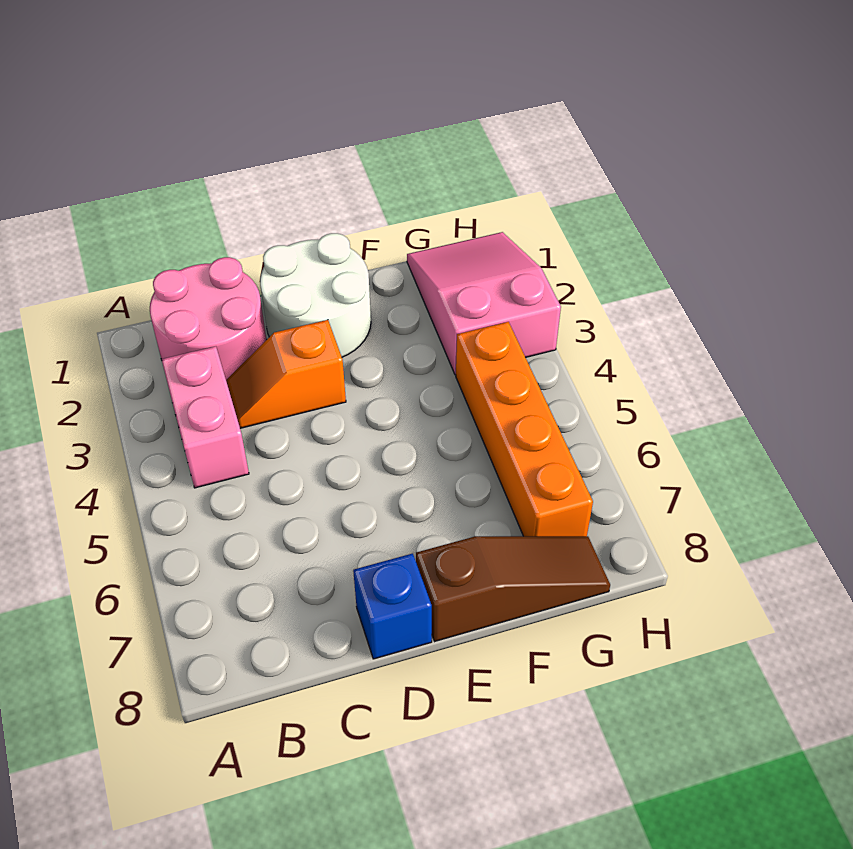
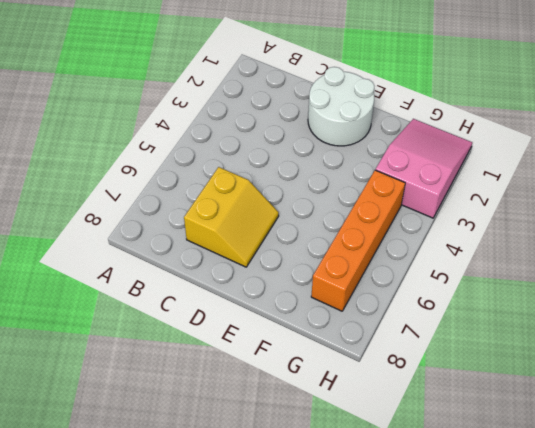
yellow 2x2 slope [184,167,279,267] -> none
none -> pink 2x2 round brick [150,257,267,380]
none -> pink 1x2 brick [162,346,249,488]

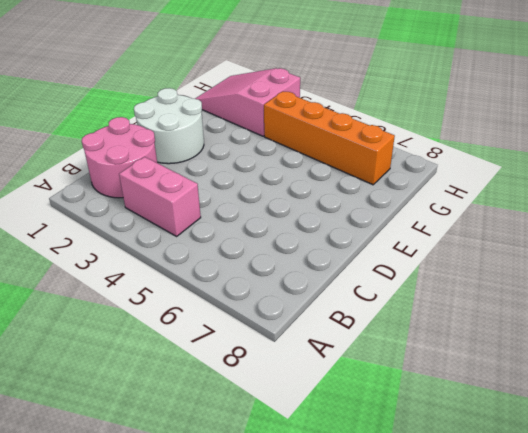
none -> orange 1x2 slope [226,320,346,428]
none -> blue 1x1 brick [353,553,432,659]

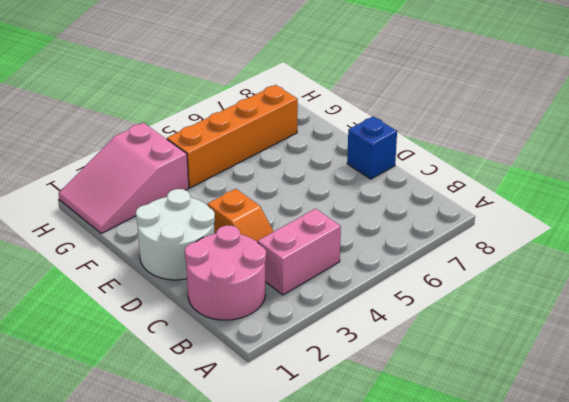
none -> brown 1x3 slope [416,536,610,641]

